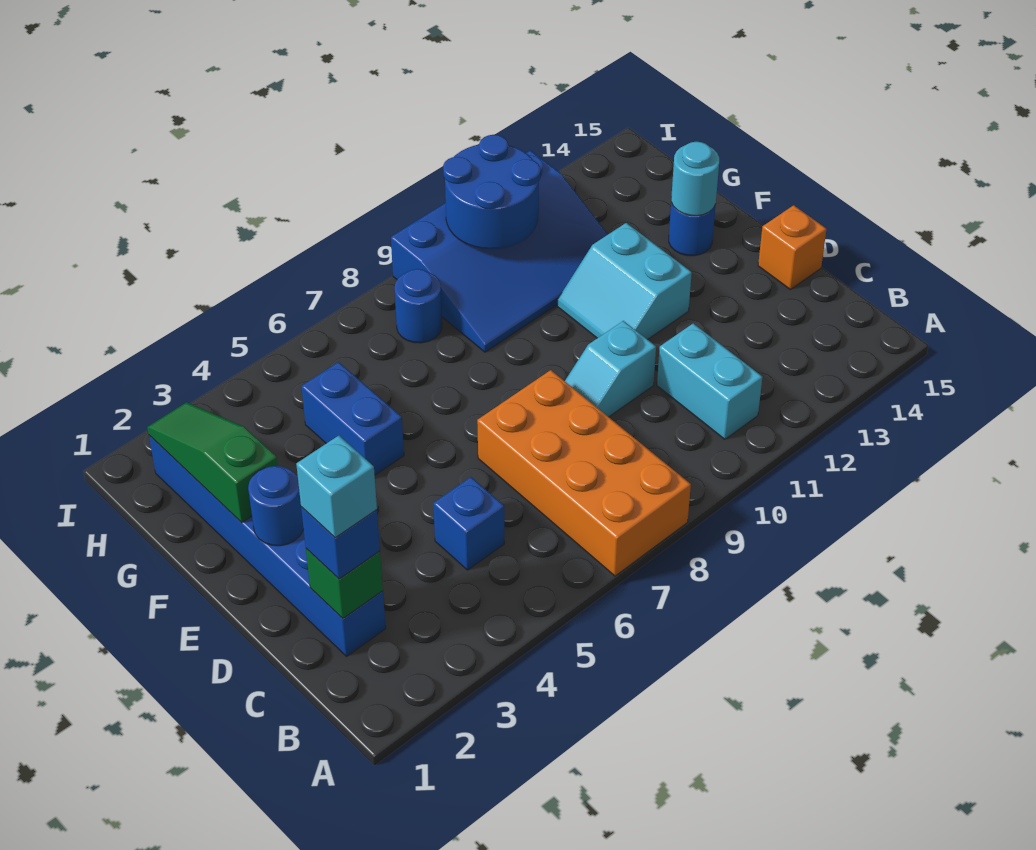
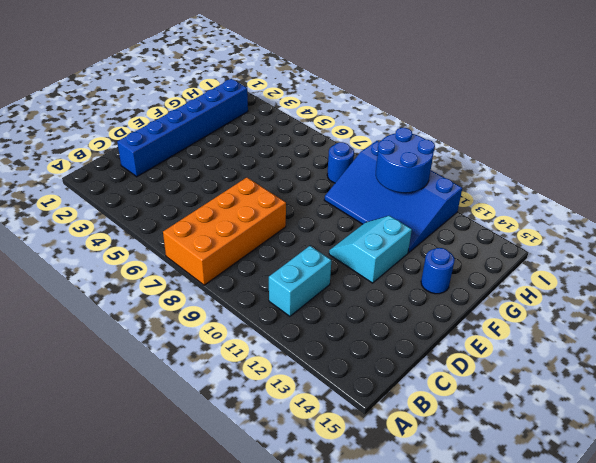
none -> blue 1x1 brick [433,477,504,570]
none -> cyan 1x2 slope [565,321,656,417]
none -> orange 1x1 brick [758,205,827,289]

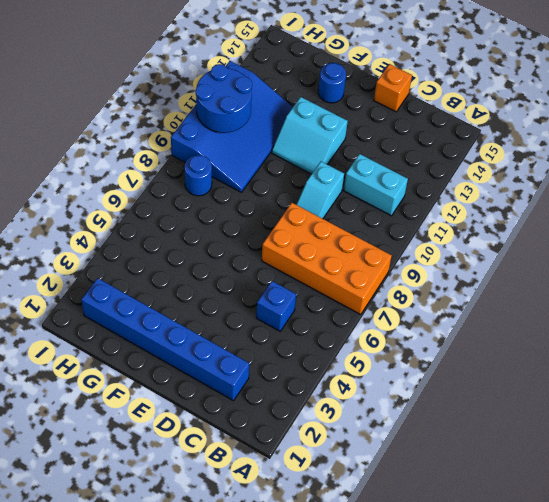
none -> blue 1x2 brick [301,362,404,475]
none -> green 1x1 brick [306,549,383,618]
none -> blue 1x1 round brick [248,466,304,546]

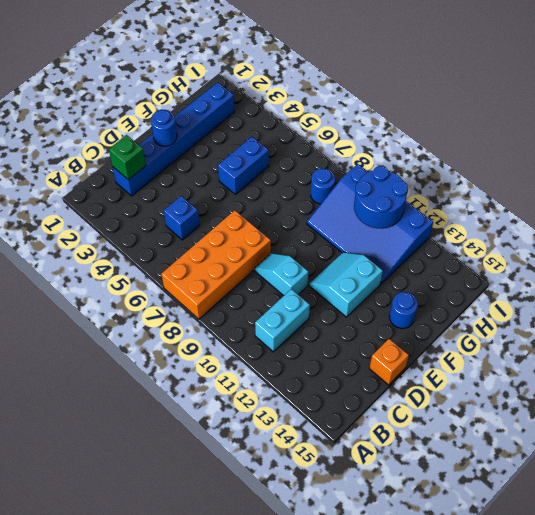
none -> green 1x3 slope [147,402,278,523]
none -> cyan 1x1 round brick [671,142,719,216]
none -> blue 1x1 brick [301,507,380,579]

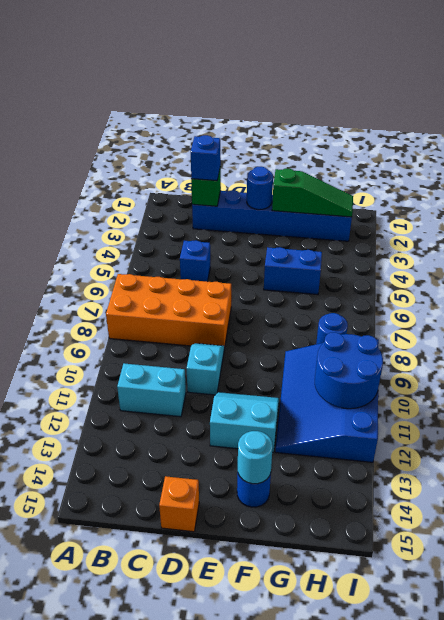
none -> cyan 1x1 brick [296,436,377,538]

